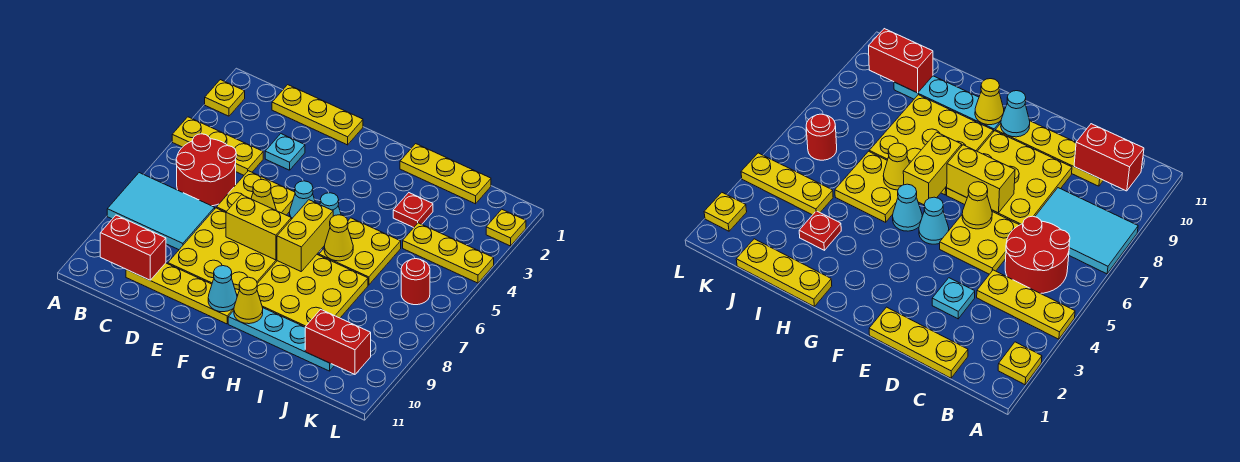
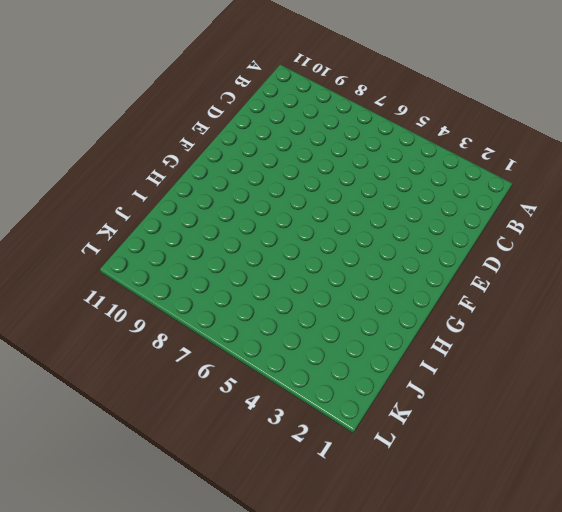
none -> yellow 1x1 plate [205,80,245,116]
none -> yellow 1x3 plate [172,117,263,175]
none -> cyan 2x3 tile [107,173,215,250]

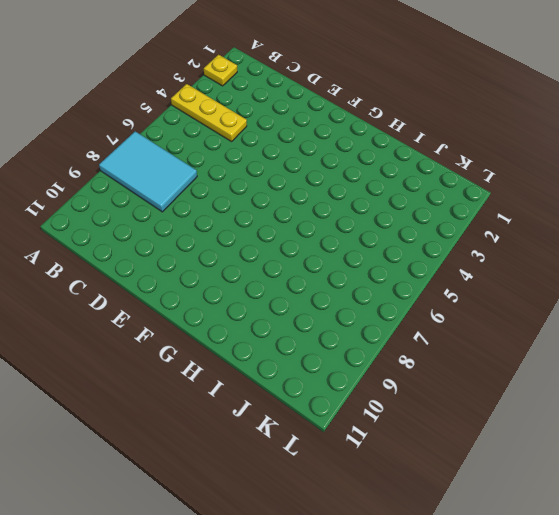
none -> red 2x2 round brick [176,134,236,206]
none -> yellow 1x3 plate [272,85,363,145]
none -> yellow 1x4 plate [126,263,234,324]

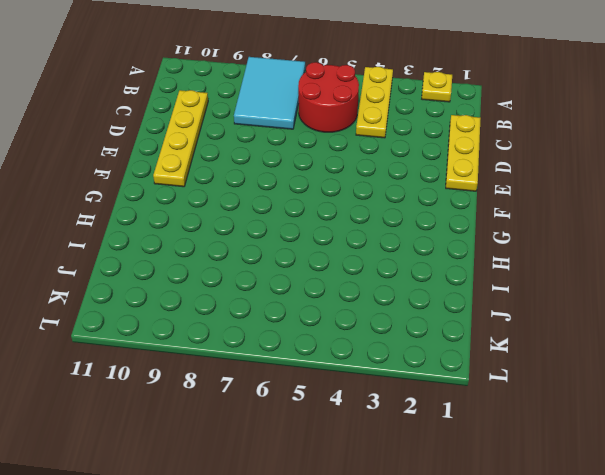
none -> cyan 1x1 plate [265,134,305,170]
none -> yellow 2x2 plate [217,171,295,215]
none -> yellow 3x3 plate [168,208,277,296]

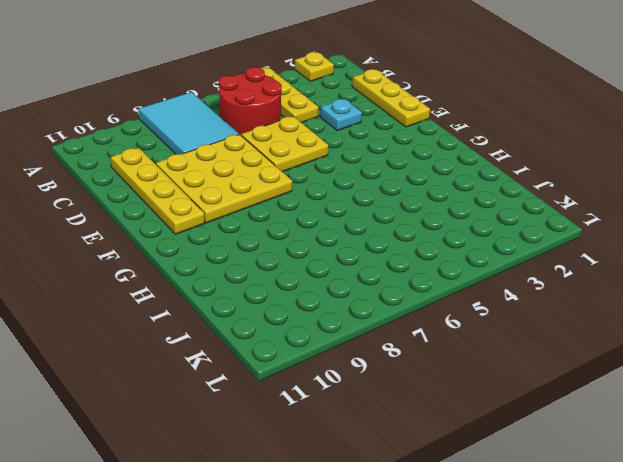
none -> cyan 1x1 cone [290,181,315,219]
none -> cyan 1x1 cone [320,193,341,216]
none -> yellow 3x3 plate [257,255,368,327]

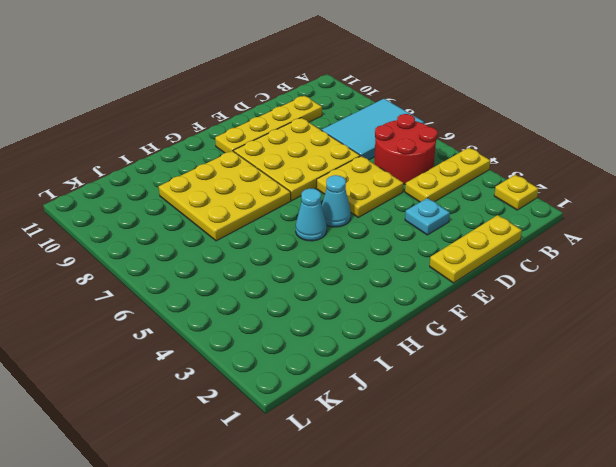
none -> cyan 1x4 plate [228,308,335,371]
none -> yellow 1x3 plate [400,144,491,204]
none -> yellow 2x2 plate [319,218,401,285]

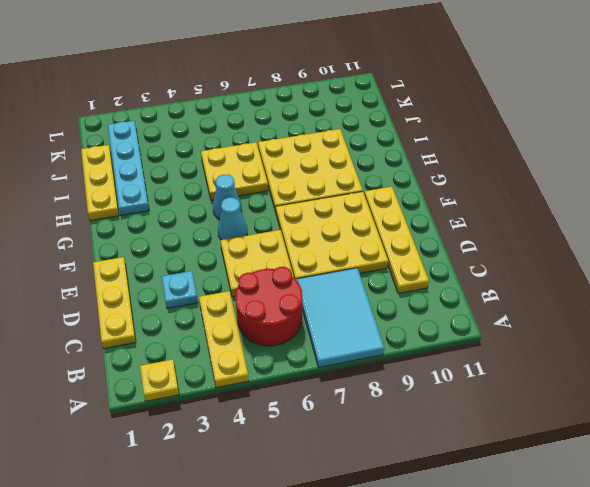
cyan 1x4 plate [108,121,149,215] -> cyan 1x4 plate moved to [228,308,335,371]
none -> red 1x1 plate [393,193,433,228]
none -> yellow 1x3 plate [403,223,494,283]
none -> red 1x1 round brick [401,259,430,305]

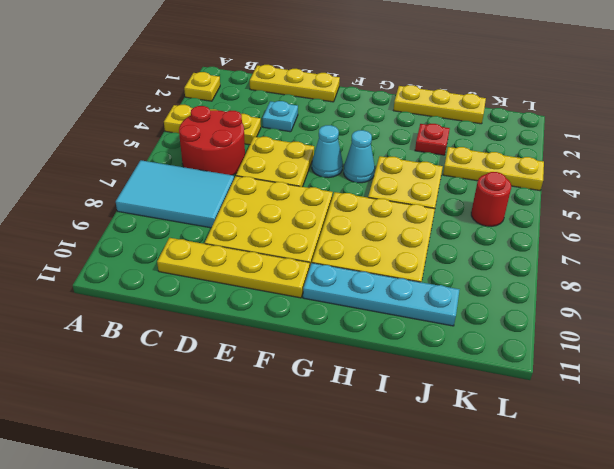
none -> yellow 1x1 plate [486,209,526,246]
none -> red 1x2 brick [100,215,166,280]
none -> yellow 1x1 cone [251,179,276,210]

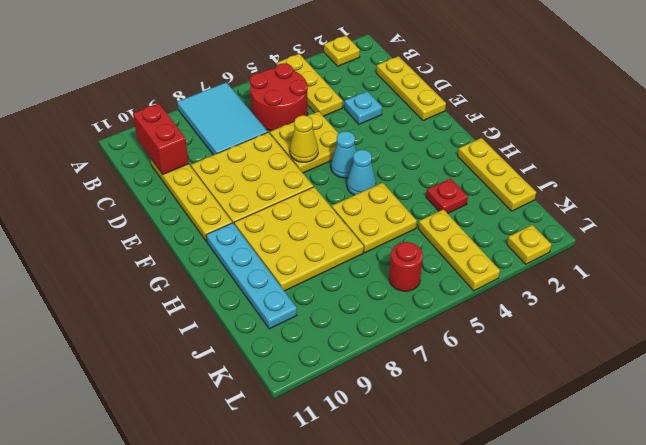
none -> yellow 1x2 brick [226,195,291,260]
none -> cyan 1x1 cone [208,266,237,312]
none -> yellow 1x2 brick [277,200,333,271]

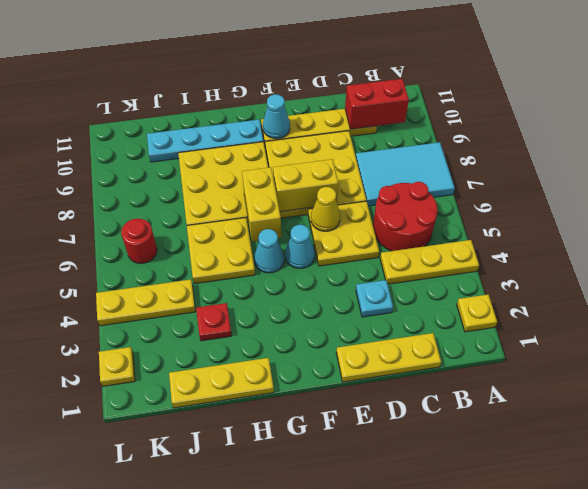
none -> yellow 1x1 cone [234,277,263,324]
none -> yellow 1x1 cone [324,215,353,261]
none -> red 1x2 brick [305,310,371,375]

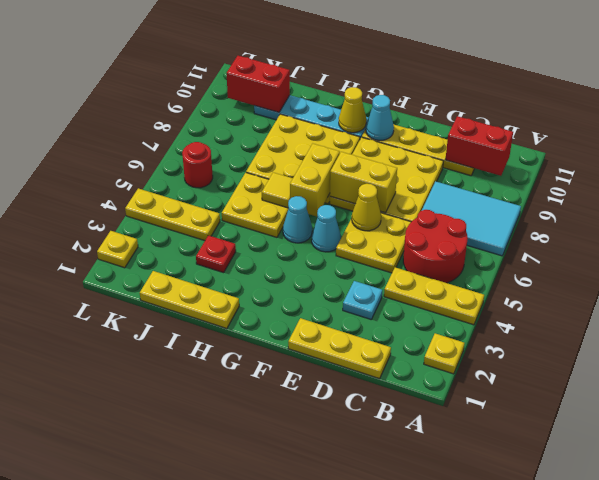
yellow 1x1 tile [262,173,293,208] -> yellow 1x1 cone [324,215,353,261]

